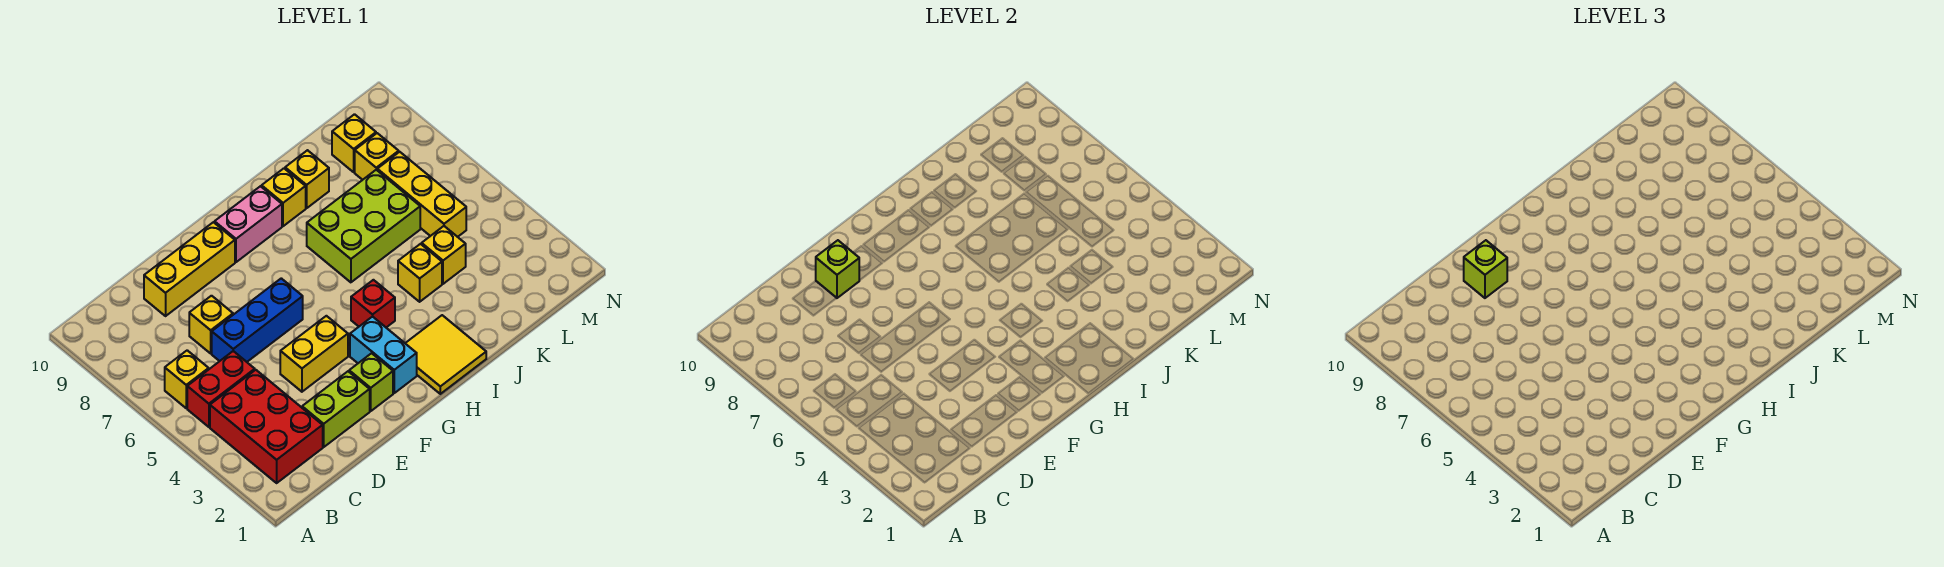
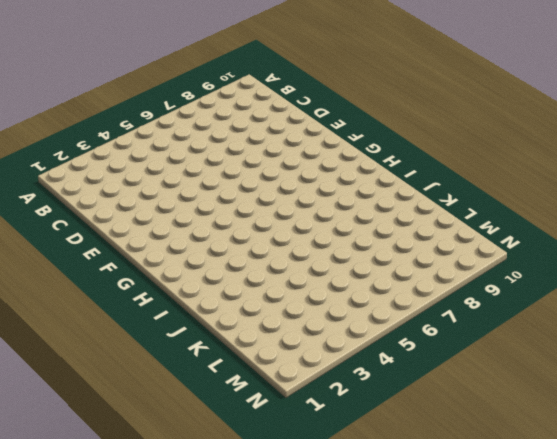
none -> red 2x3 brick [210,370,323,483]
none -> red 1x2 brick [187,351,255,427]
none -> yellow 1x1 brick [165,350,209,408]

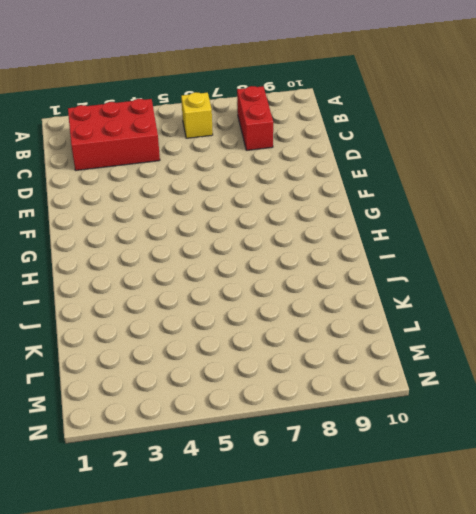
red 1x2 brick [237,86,273,150] -> red 1x2 brick moved to [187,351,255,427]
none -> lime 1x2 brick [302,371,370,447]
none -> blue 1x3 brick [212,278,303,362]
none -> yellow 1x1 brick [189,296,233,353]

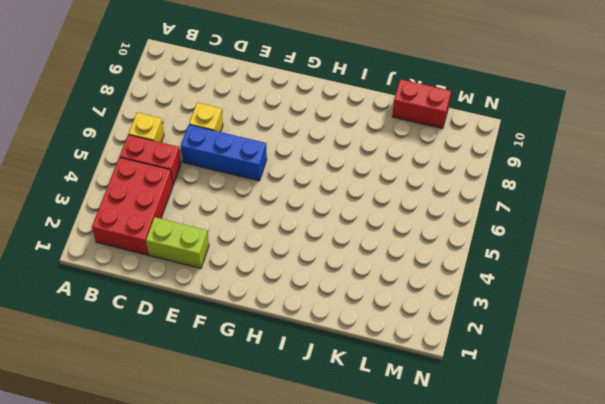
red 1x2 brick [392,79,451,129] -> none
none -> yellow 1x3 brick [144,222,235,316]
none -> yellow 1x2 brick [280,316,348,392]
none -> lime 1x1 brick [349,353,393,411]

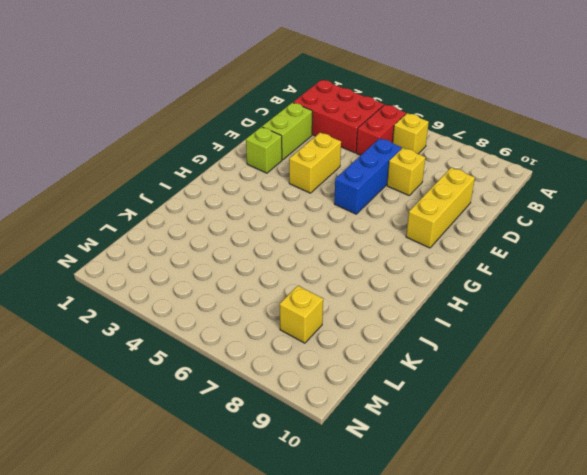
none -> cyan 1x2 brick [350,316,417,393]
none -> pink 1x2 brick [215,186,282,262]
none -> yellow 2x2 tile [405,315,486,394]

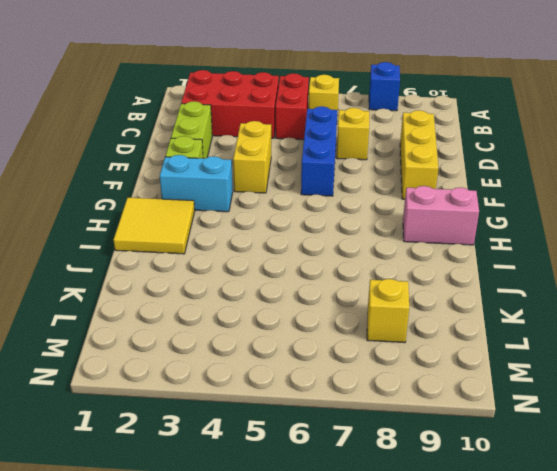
blue 1x1 brick [369,62,400,111] -> none
pink 1x2 brick [403,186,479,245] -> pink 1x2 brick turned to [215,186,282,262]
none -> red 1x1 brick [351,280,395,327]
none -> lime 2x3 brick [307,170,420,282]
none -> yellow 1x1 brick [262,168,306,226]

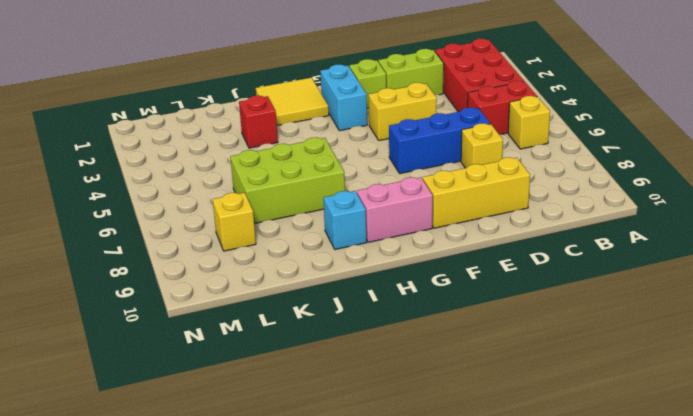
cyan 1x1 brick [323,191,367,250] -> yellow 1x1 brick [262,168,306,226]
red 1x1 brick [239,96,278,148] -> red 1x1 brick moved to [351,280,395,327]
none -> yellow 1x1 brick [398,244,442,302]
none -> yellow 1x1 brick [285,150,329,208]
none -> yellow 1x1 brick [422,226,466,284]

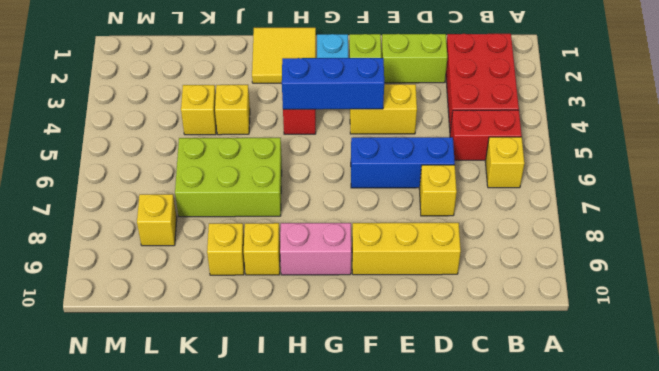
blue 1x3 brick [282,58,384,110] -> none
none -> yellow 1x3 brick [377,152,466,237]
none -> yellow 1x1 brick [332,114,376,172]
none -> lime 1x1 brick [816,240,859,298]

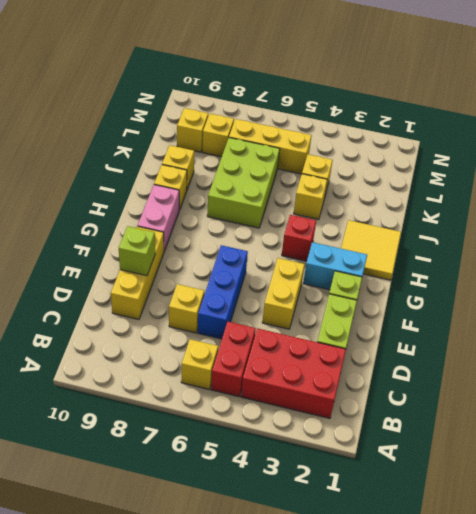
none -> lime 1x1 brick [1464,240,1507,298]

